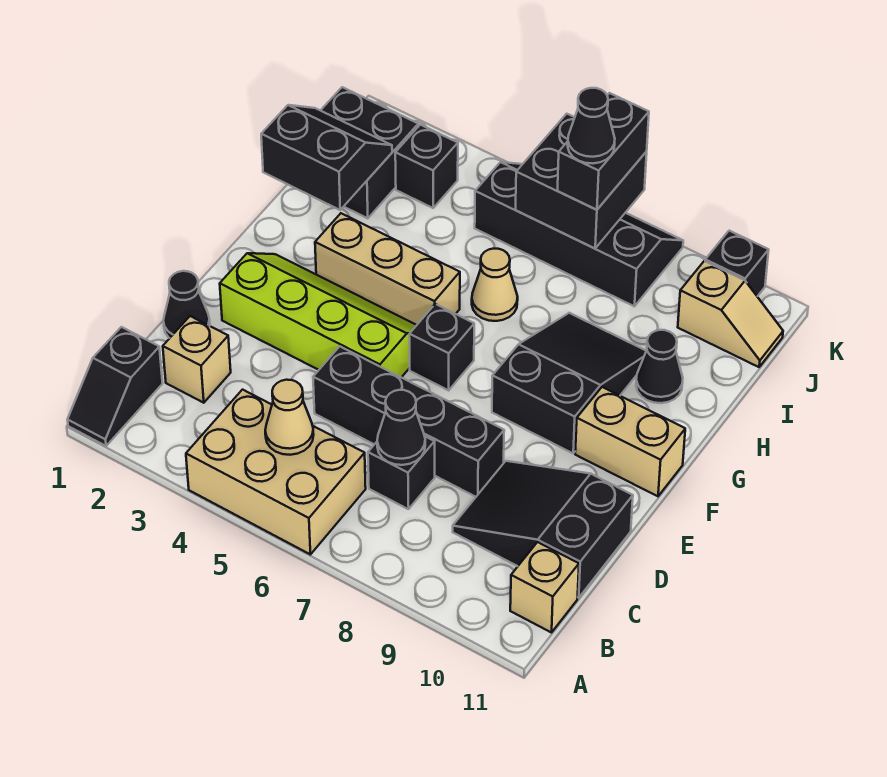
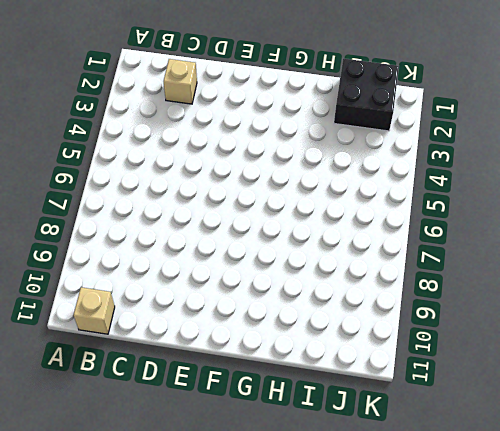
none -> black 1x2 slope [68,327,163,446]
none -> tan 2x3 brick [186,390,366,555]
none -> black 1x1 brick [368,436,435,509]

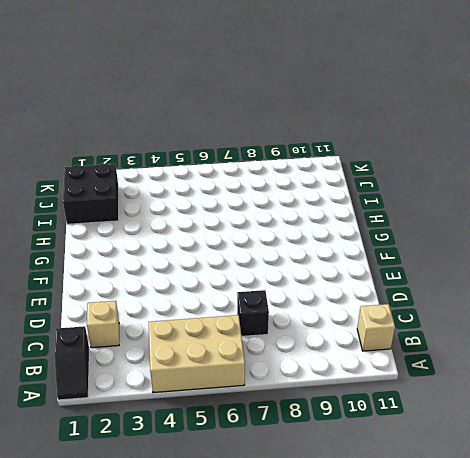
none -> black 2x3 slope [453,461,633,598]
none -> black 1x1 cone [163,271,210,338]
none -> black 1x4 brick [313,346,504,497]

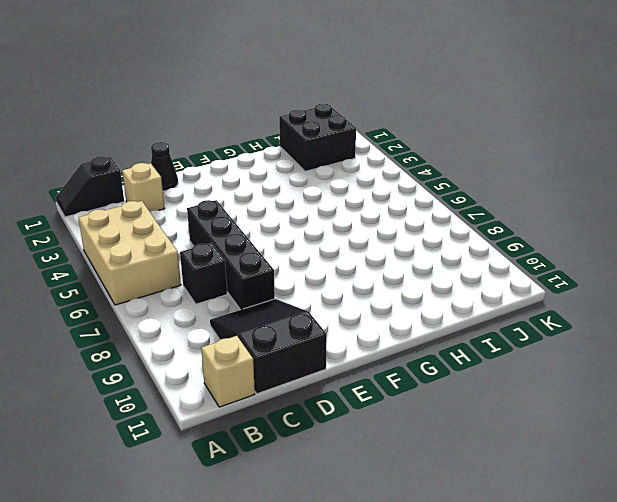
none -> lime 2x4 slope [220,253,417,377]
none -> black 1x1 brick [409,304,474,390]
none -> black 2x3 slope [492,313,646,453]

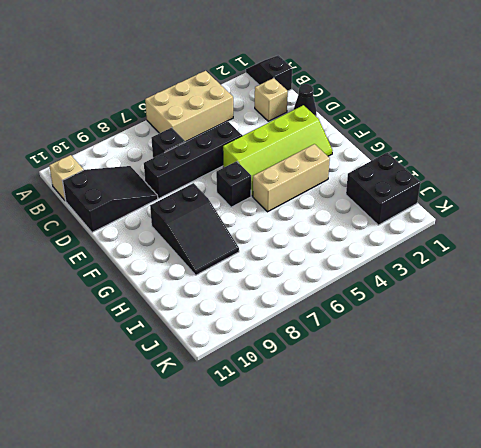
none -> tan 1x2 brick [575,387,685,496]
none -> tan 1x1 cone [472,248,518,321]
none -> black 1x1 cone [636,330,683,403]

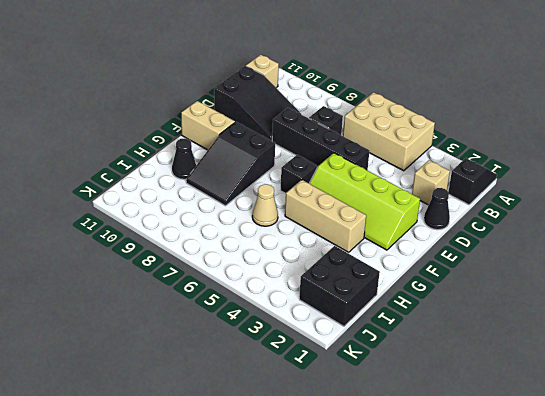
none -> black 1x1 brick [395,125,458,208]
none -> black 2x4 slope [475,162,683,306]
none -> tan 1x2 slope [678,261,783,367]

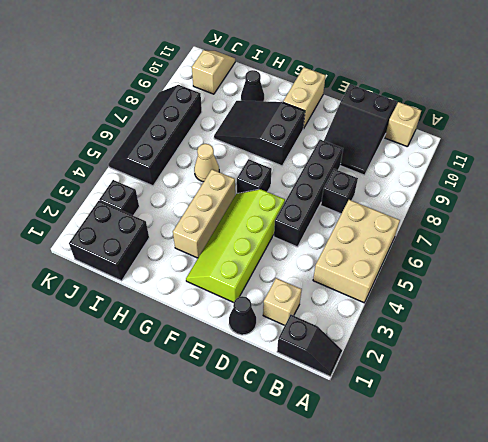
none -> black 1x1 brick [705,231,769,296]
none -> tan 1x1 cone [265,380,314,455]
none -> black 1x1 cone [377,390,425,465]

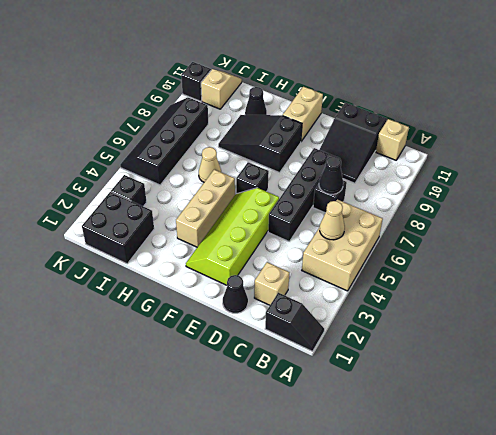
none -> black 2x2 slope [261,105,392,210]
none -> black 2x2 brick [516,114,647,248]
none -> black 1x2 brick [557,93,649,210]

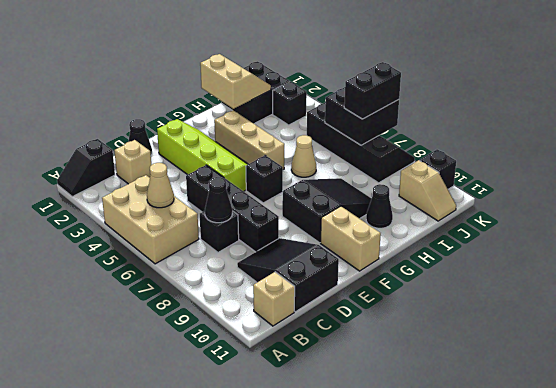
tan 2x2 slope [200,54,271,109] -> black 2x2 slope [261,105,392,210]
none -> black 1x1 cone [568,88,615,164]

